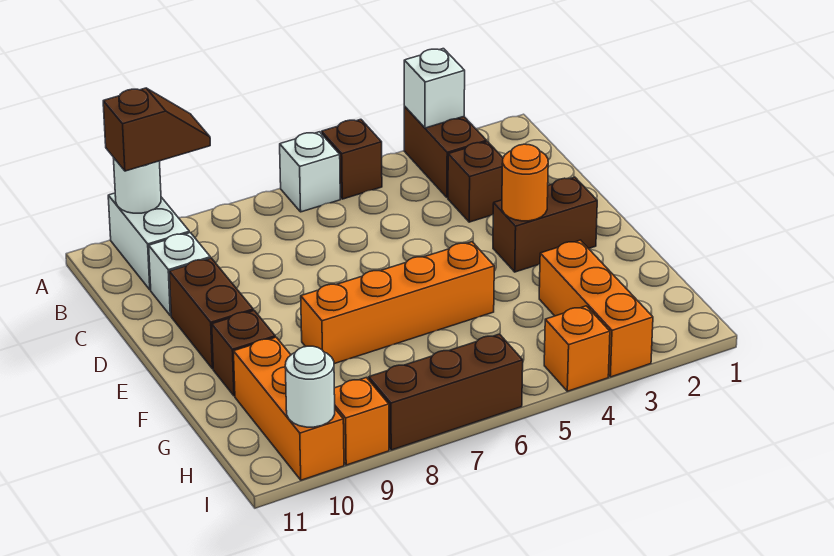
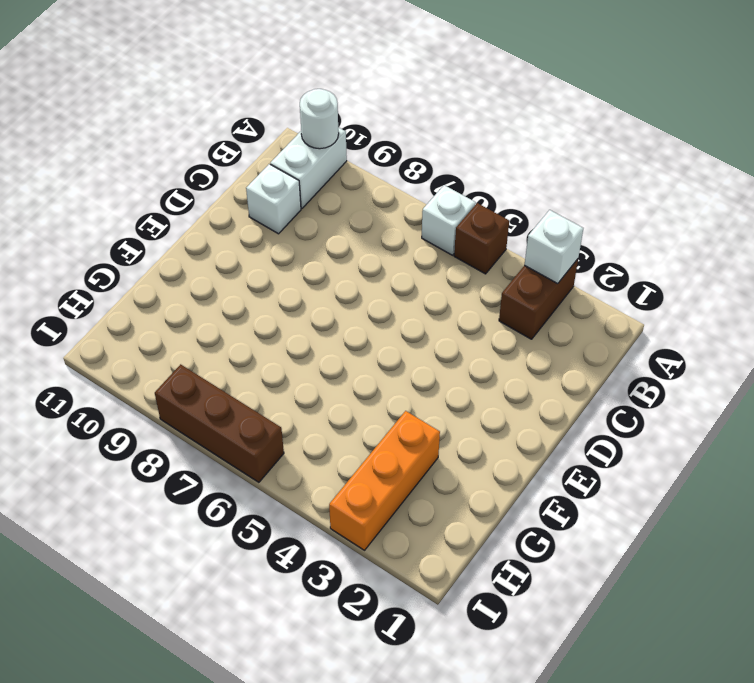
none -> brown 1x1 brick [448,142,503,222]
none -> brown 1x2 brick [169,258,253,369]
none -> brown 1x2 brick [493,177,597,272]

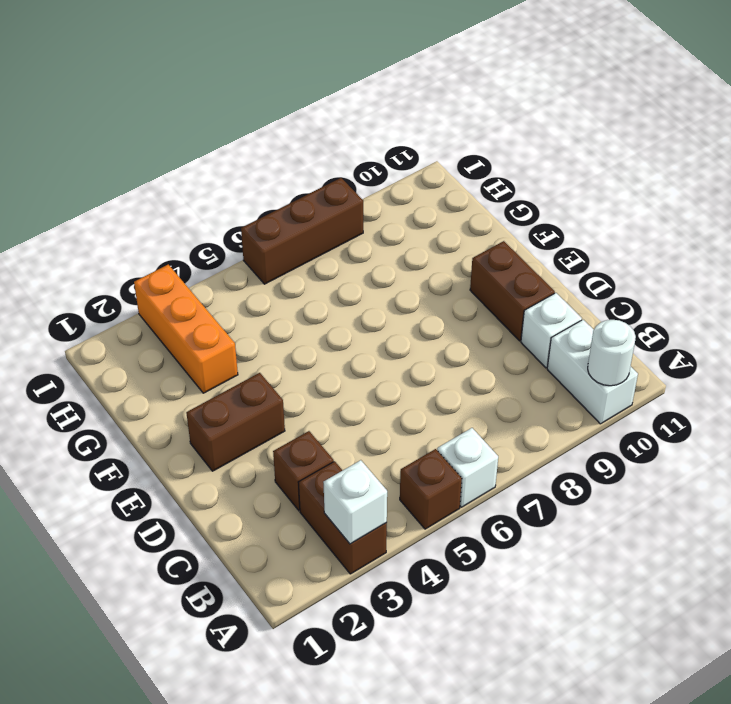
none -> orange 1x4 brick [301,242,494,364]
none -> brown 1x1 brick [212,310,275,396]
none -> orange 1x3 brick [234,337,344,480]

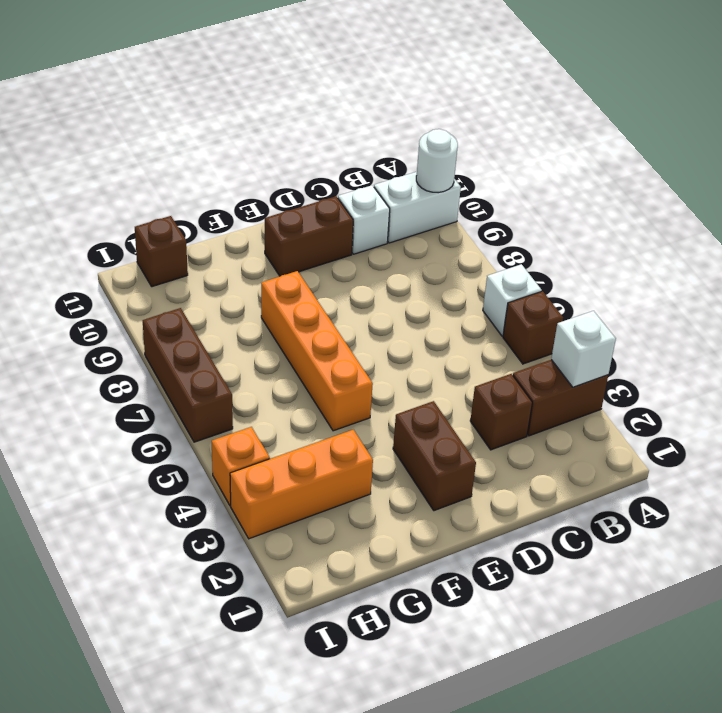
brown 1x1 brick [135,216,188,287] -> brown 1x1 brick moved to [212,310,275,396]
none -> orange 1x3 brick [234,337,344,480]
none -> orange 1x1 brick [334,378,389,465]
none -> orange 1x1 round brick [502,144,548,221]

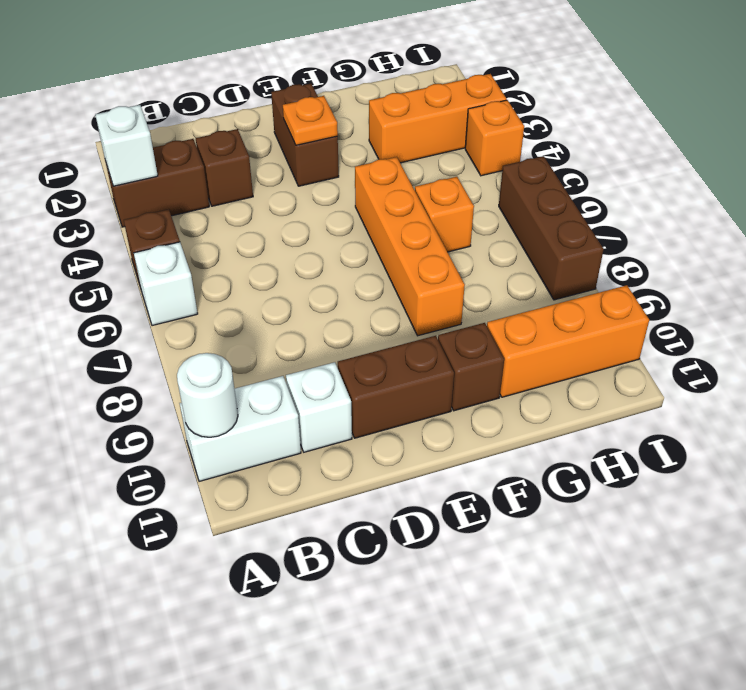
orange 1x1 plate [283,96,338,145] -> orange 1x1 round brick [502,144,548,221]
orange 1x1 brick [415,177,474,252] -> orange 1x1 brick moved to [334,378,389,465]
none -> white 1x1 round brick [285,346,335,427]
none -> brown 1x2 slope [103,88,210,171]

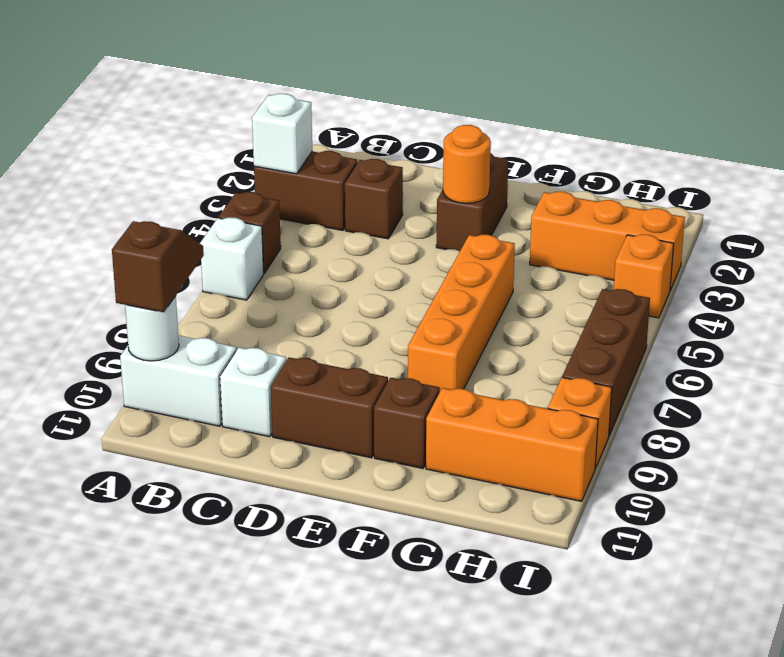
none -> white 1x1 round brick [285,346,335,427]

